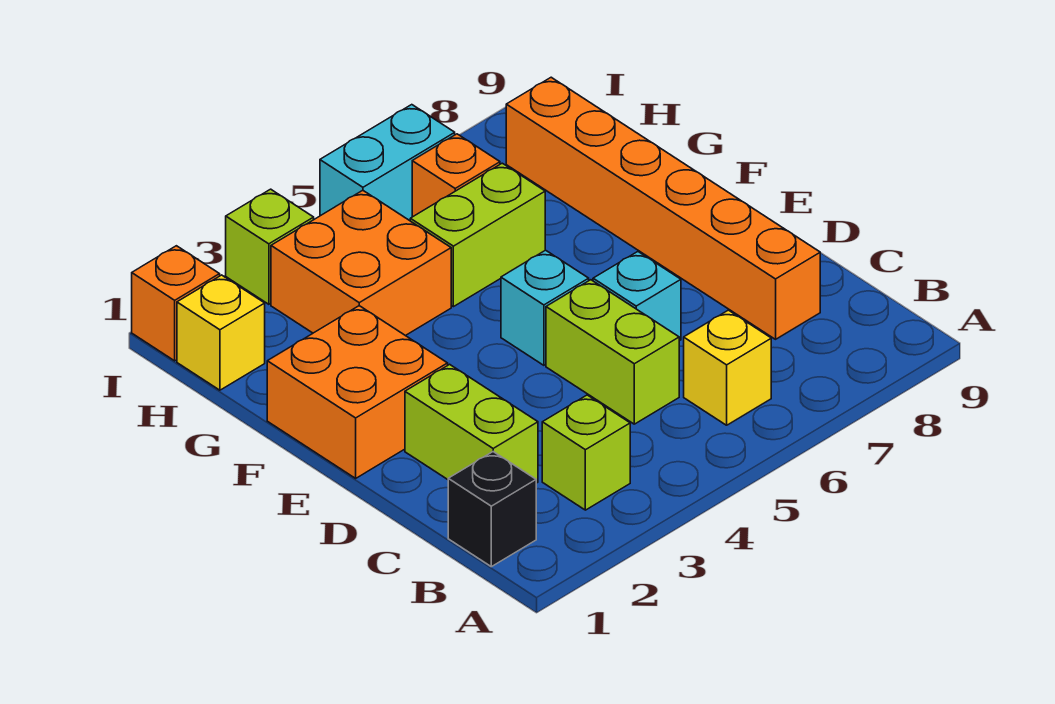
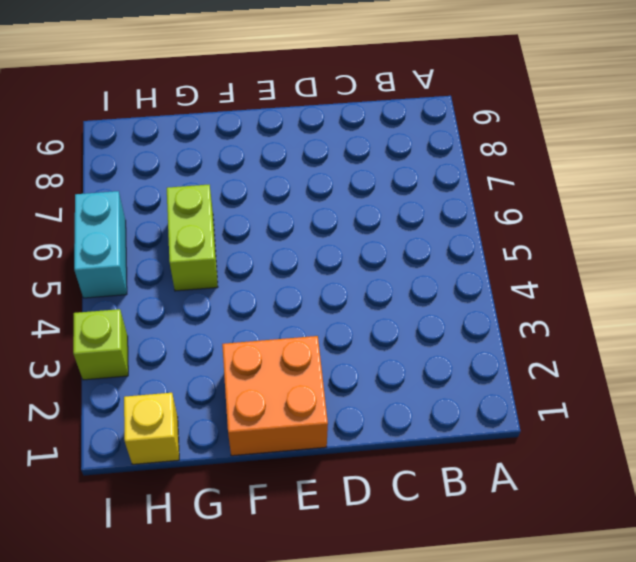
none -> black 1x1 brick [448,452,536,567]
none -> lime 1x1 brick [542,395,630,510]
none -> yellow 1x1 brick [684,310,771,425]

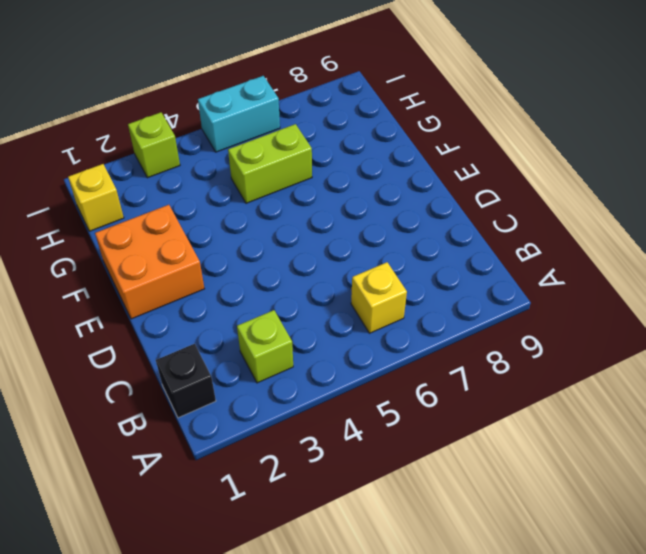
none -> lime 1x2 brick [405,364,538,483]
none -> lime 1x2 brick [546,280,679,424]
none -> orange 1x6 brick [506,77,820,339]

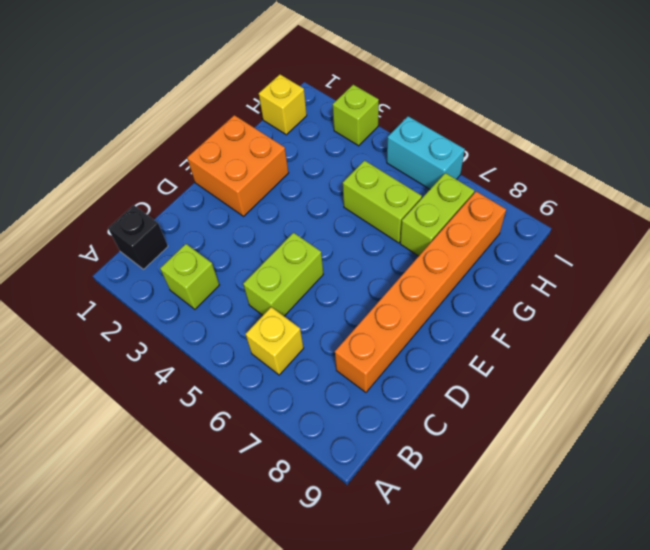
lime 1x2 brick [400,173,474,256] -> lime 1x2 brick moved to [405,364,538,483]
none -> cyan 1x1 brick [593,252,681,341]
none -> cyan 1x1 brick [501,250,589,365]
none -> orange 2x2 brick [271,190,451,336]

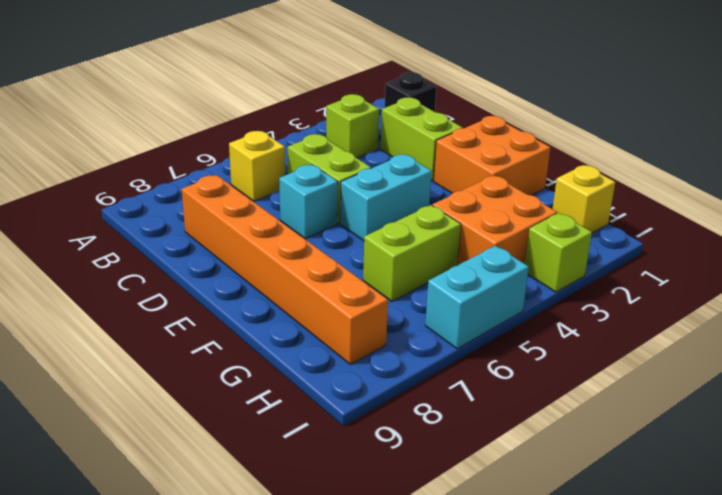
cyan 1x2 brick [340,155,432,241] -> cyan 1x1 brick [501,250,589,365]
none -> orange 1x1 brick [412,134,500,217]
none -> orange 1x1 brick [132,246,220,361]

